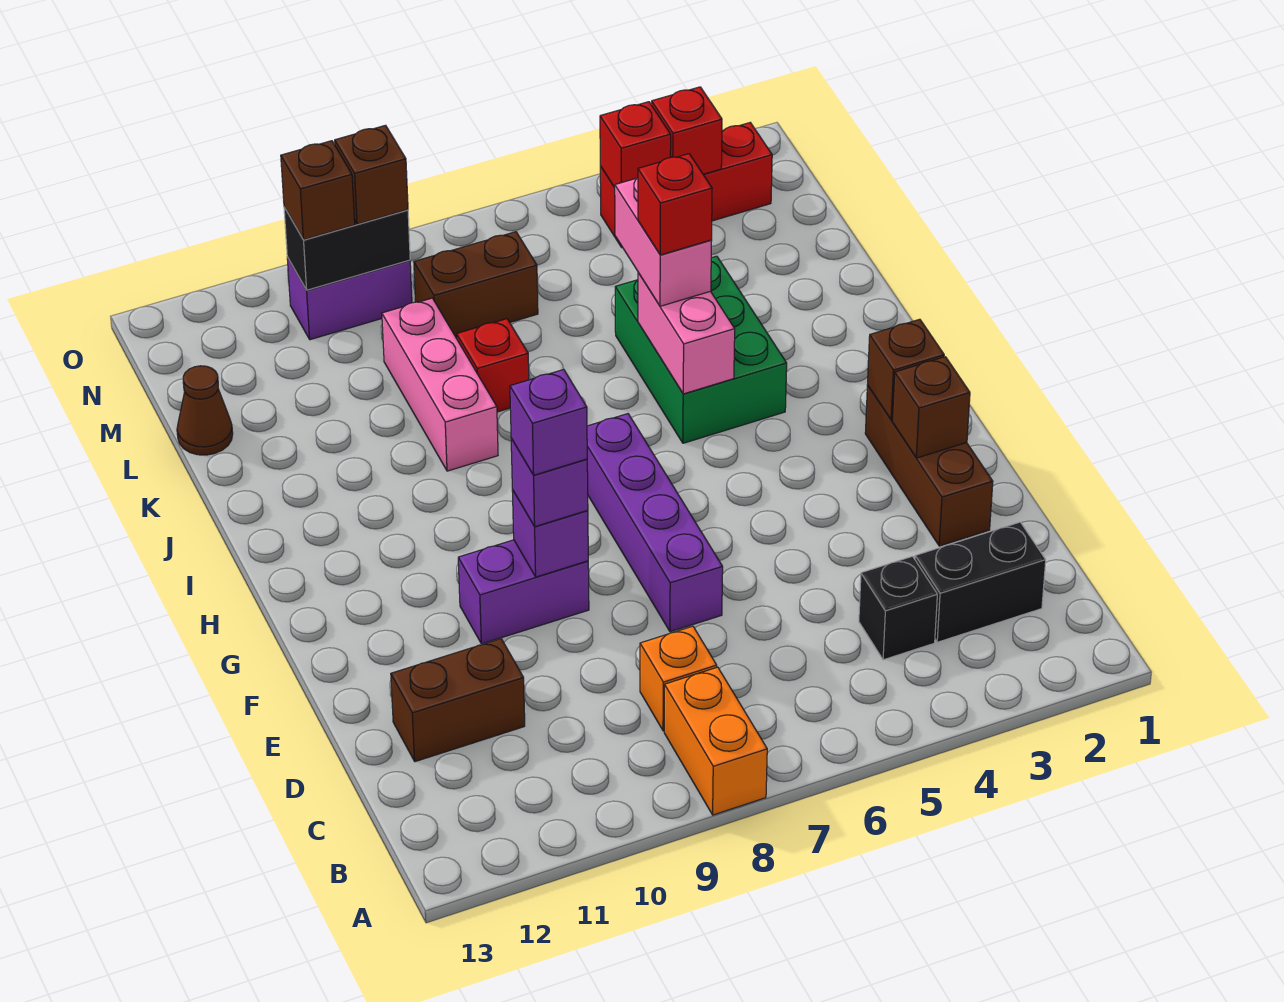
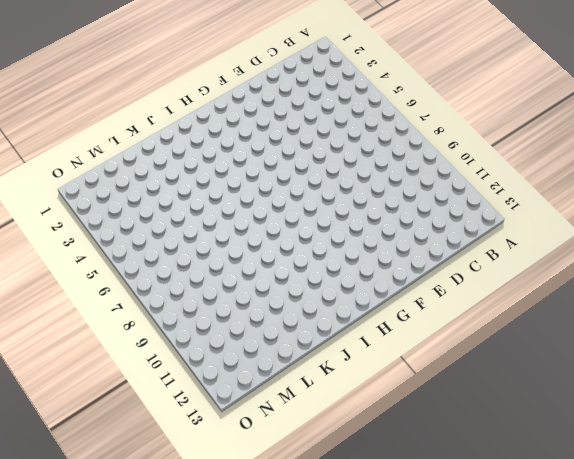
none -> orange 1x2 brick [664,667,767,815]
none -> black 1x2 brick [915,522,1046,642]
none -> black 1x1 brick [859,556,937,660]

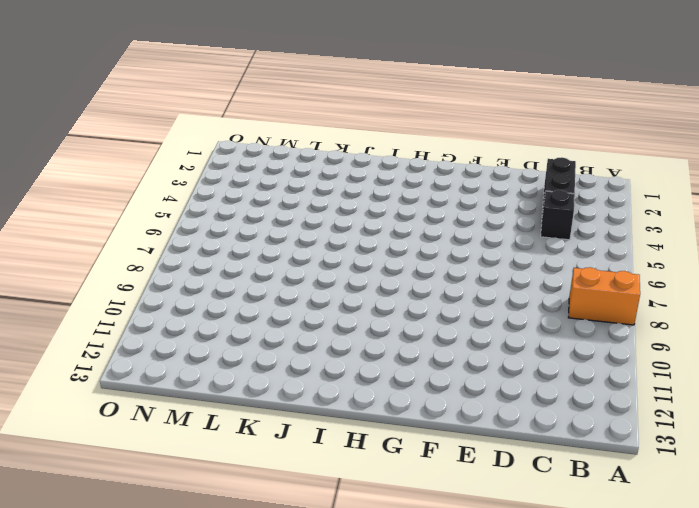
none -> orange 1x1 brick [640,626,717,731]
none -> brown 1x2 brick [391,639,525,762]
none -> brown 1x3 brick [865,385,993,546]

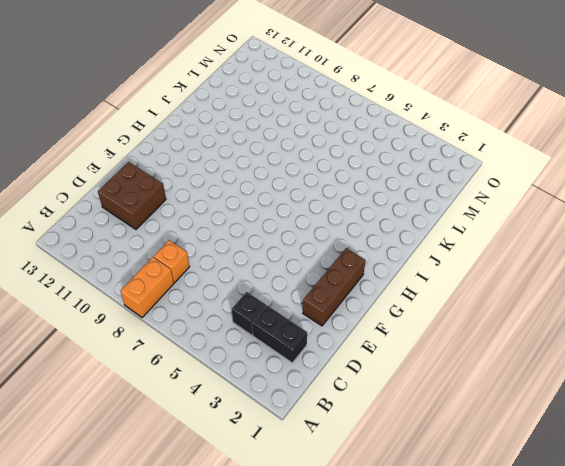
brown 2x2 brick [98,162,166,229] -> brown 1x2 brick [391,639,525,762]
none -> purple 1x4 brick [587,414,723,632]
none -> purple 1x2 brick [458,540,589,644]
none -> green 2x3 brick [615,256,787,443]

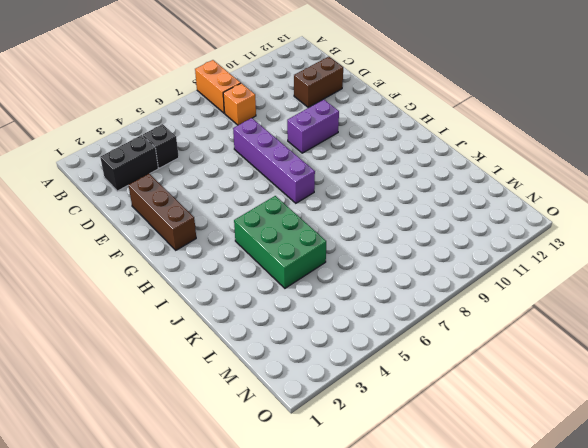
none -> pink 1x3 brick [382,298,498,471]
none -> red 1x1 brick [457,319,529,412]
none -> brown 1x1 cone [177,366,233,455]

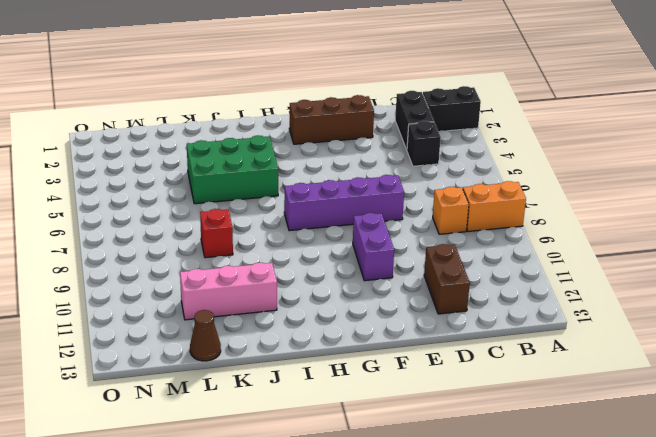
black 1x2 brick [423,86,481,131] -> black 1x2 brick turned to [284,207,410,290]
pink 1x3 brick [180,263,277,320] -> pink 1x3 brick moved to [382,298,498,471]
none -> brown 1x2 brick [414,232,538,338]
none -> red 1x3 brick [600,123,772,247]
none -> purple 1x2 brick [287,257,412,340]

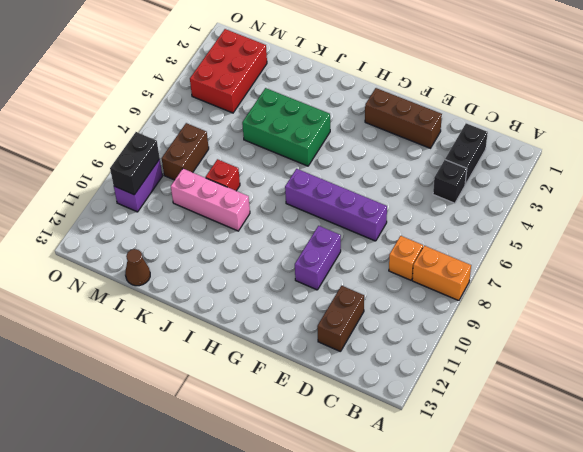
red 2x3 brick [190,29,267,113] -> red 1x3 brick [600,123,772,247]
none -> brown 1x1 brick [892,357,970,458]
none -> purple 1x1 brick [512,490,588,577]
none -> brown 1x1 brick [868,319,944,420]

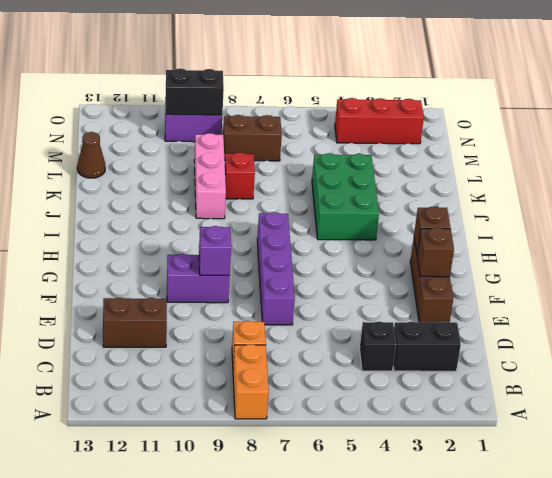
none -> pink 1x2 brick [638,273,735,394]
none -> red 1x1 brick [652,87,722,175]
none -> red 1x1 brick [600,102,671,187]

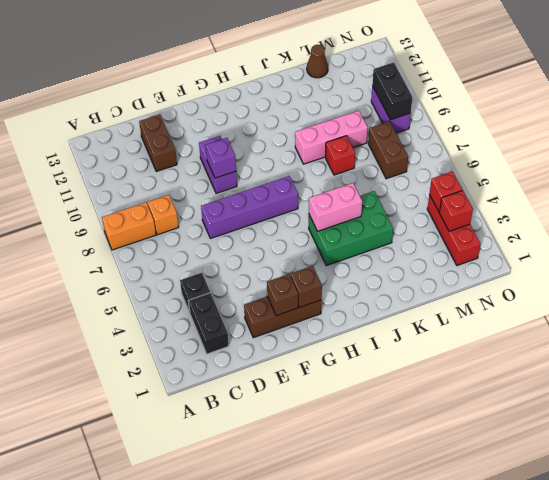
none -> purple 1x1 brick [511,438,588,527]
none -> pink 1x2 brick [614,178,711,306]
none -> brown 1x1 brick [335,125,408,224]

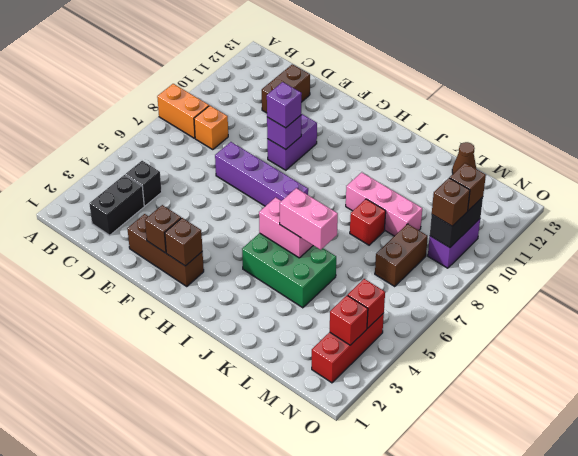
none -> purple 1x1 brick [510,369,587,475]
none -> red 1x1 brick [638,154,712,255]

